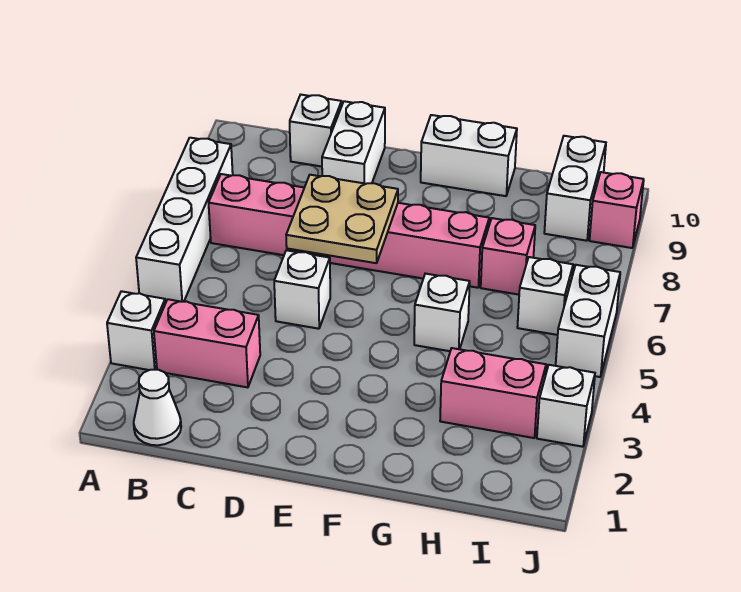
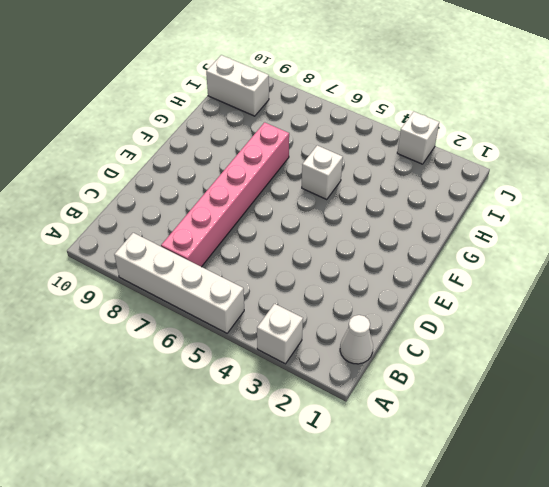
none -> pink 1x2 brick [154,299,260,387]
none -> white 1x1 brick [290,95,342,166]
none -> white 1x1 brick [274,250,330,329]

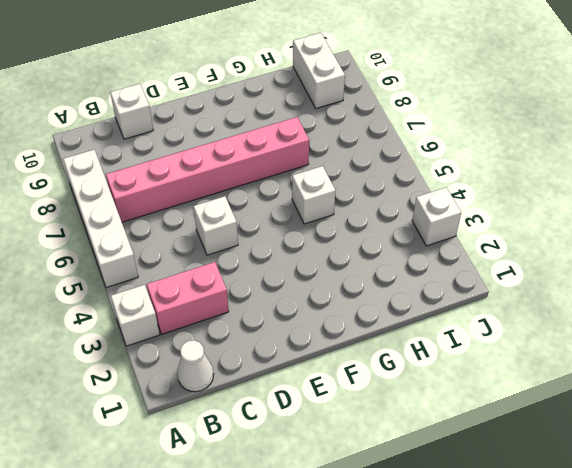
none -> white 1x2 brick [322,101,385,184]
none -> white 1x2 brick [421,115,517,196]
none -> pink 1x2 brick [440,348,546,438]

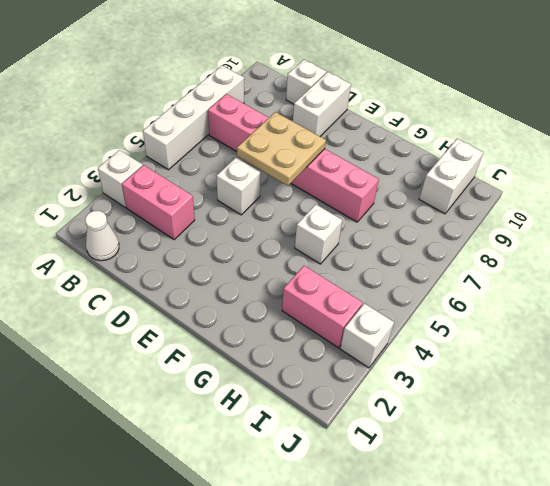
none -> white 1x2 brick [421,115,517,196]
none -> pink 1x1 brick [481,218,535,295]
none -> white 1x1 brick [517,257,573,335]

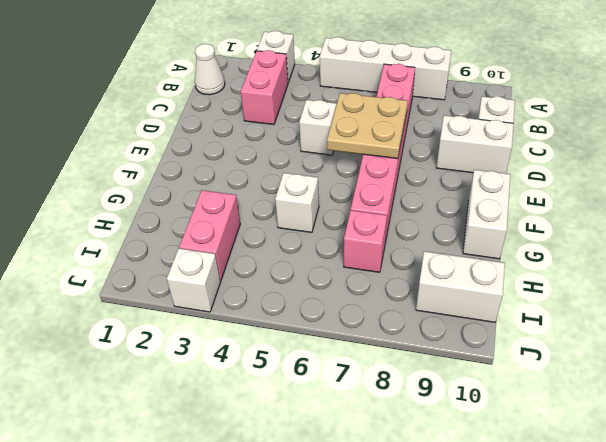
none -> white 1x1 brick [517,257,573,335]
none -> white 1x2 brick [556,265,620,377]
none -> pink 1x1 brick [590,172,644,248]

